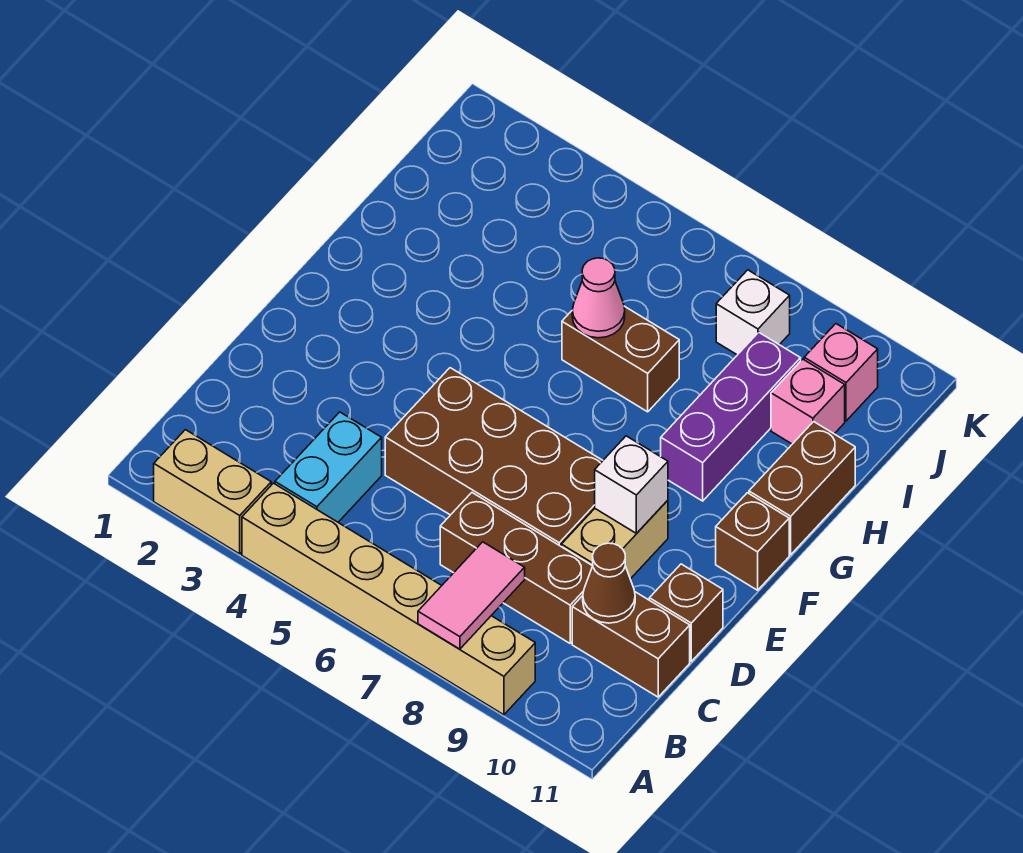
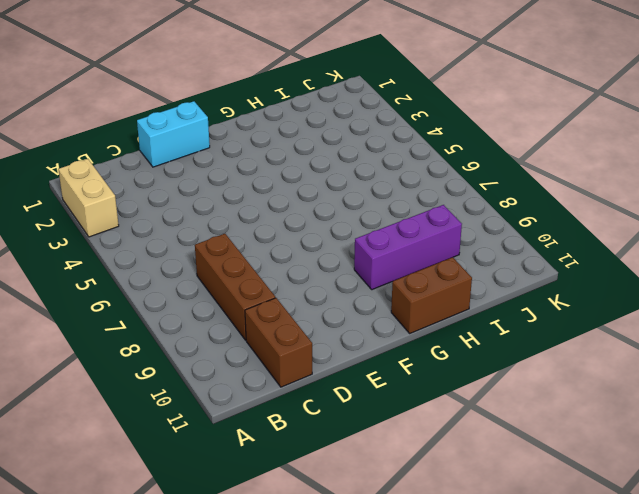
cyan 1x2 brick [137,101,210,167] -> cyan 1x2 brick moved to [275,412,382,522]
none -> tan 1x6 brick [242,483,535,715]
none -> brown 2x4 brick [385,368,603,546]
none -> tan 1x2 brick [561,500,668,579]

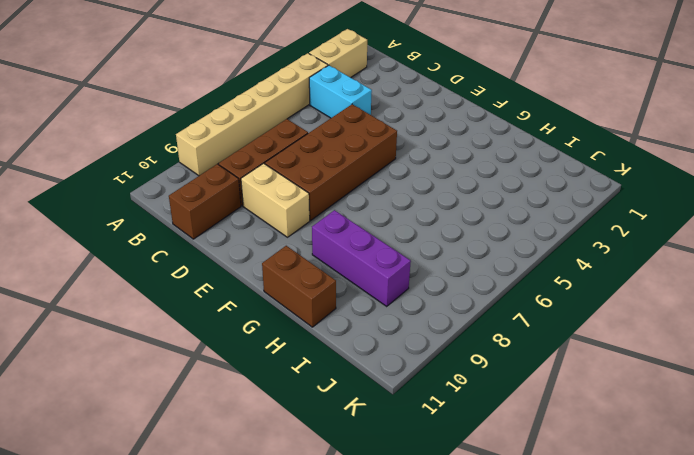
none -> brown 1x1 brick [649,564,723,661]
none -> brown 1x1 brick [716,493,789,590]
none -> brown 1x2 brick [562,306,679,412]

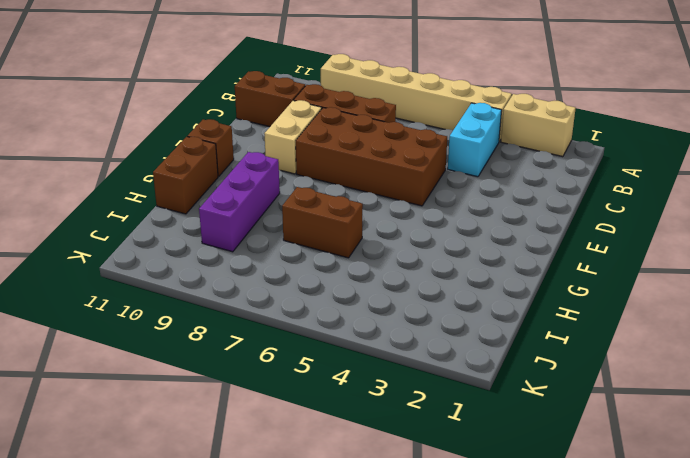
none -> brown 1x1 brick [649,564,723,661]
none -> pink 1x1 brick [771,359,845,444]
none -> white 1x1 brick [716,270,790,355]

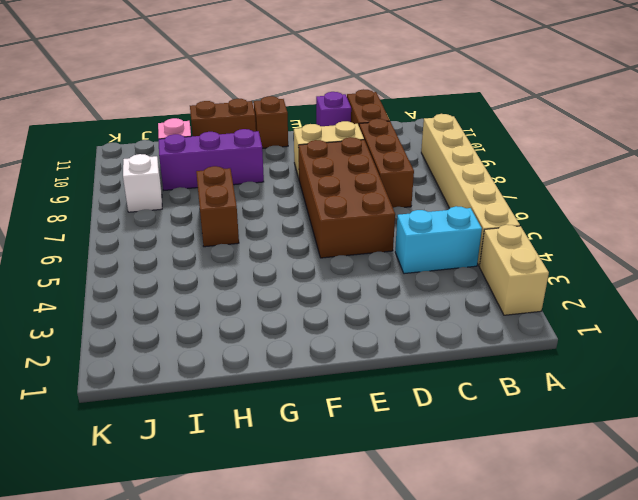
purple 1x1 brick [316,92,351,126] -> brown 1x1 brick [649,564,723,661]
none -> pink 1x1 brick [804,324,878,421]
none -> pink 1x2 tile [418,542,525,649]
none -> brown 1x1 cone [583,543,635,623]

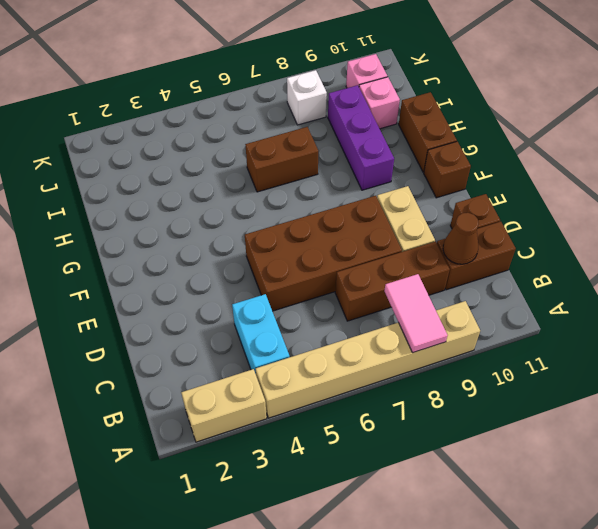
none -> white 1x1 brick [595,436,668,533]
none -> pink 1x1 cone [572,258,625,338]

